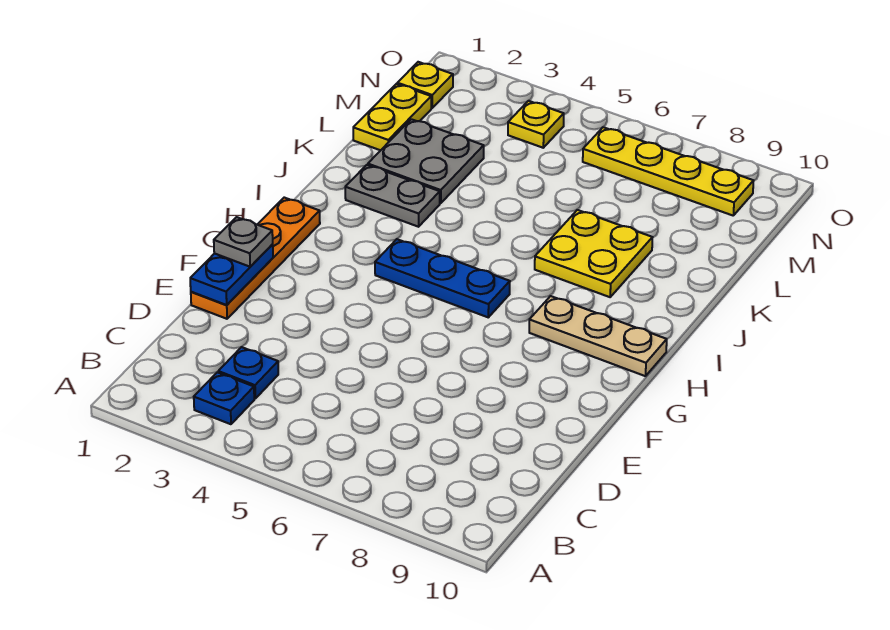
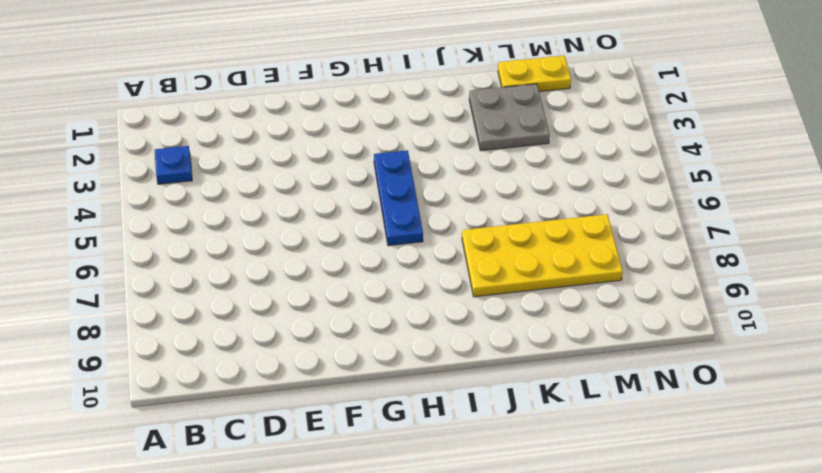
yellow 2x4 plate [462,214,623,297] -> yellow 2x2 plate [535,210,653,297]
none -> blue 1x1 plate [218,347,278,399]
none -> orange 1x4 plate [191,198,320,319]
none -> tan 1x3 plate [529,296,667,376]

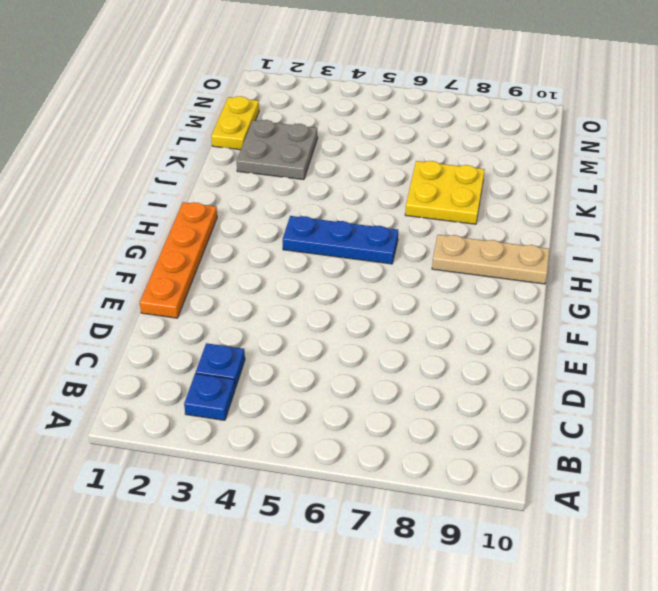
none -> grey 1x2 plate [345,165,440,227]
none -> yellow 1x1 plate [397,62,453,108]
none -> yellow 1x1 plate [508,101,564,148]

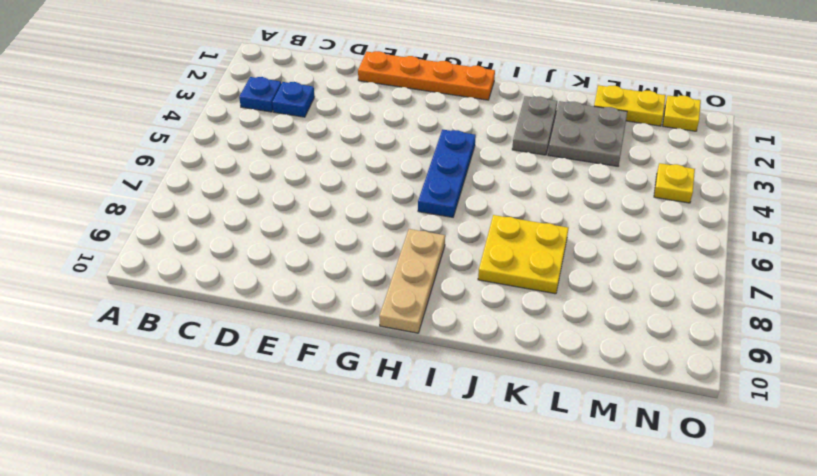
none -> yellow 1x4 plate [583,127,753,215]
none -> blue 1x2 plate [190,245,273,305]
none -> grey 1x1 plate [214,217,273,267]

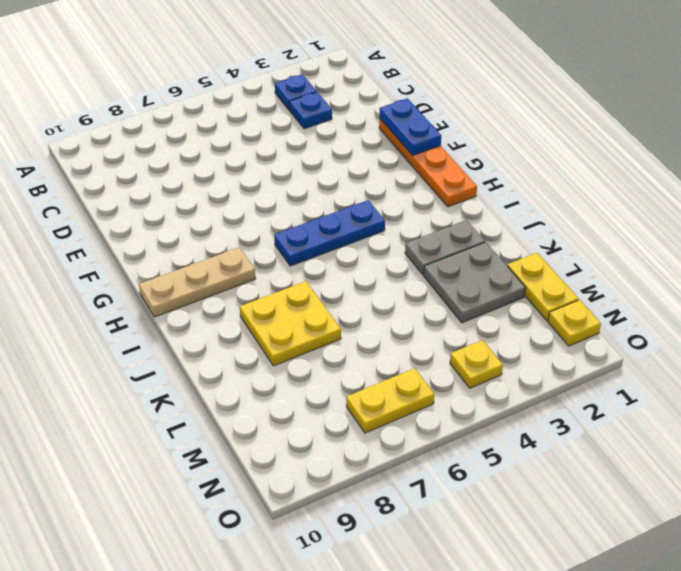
yellow 1x2 plate [346,368,434,433] -> yellow 1x4 plate [583,127,753,215]
none -> grey 1x1 plate [214,217,273,267]

